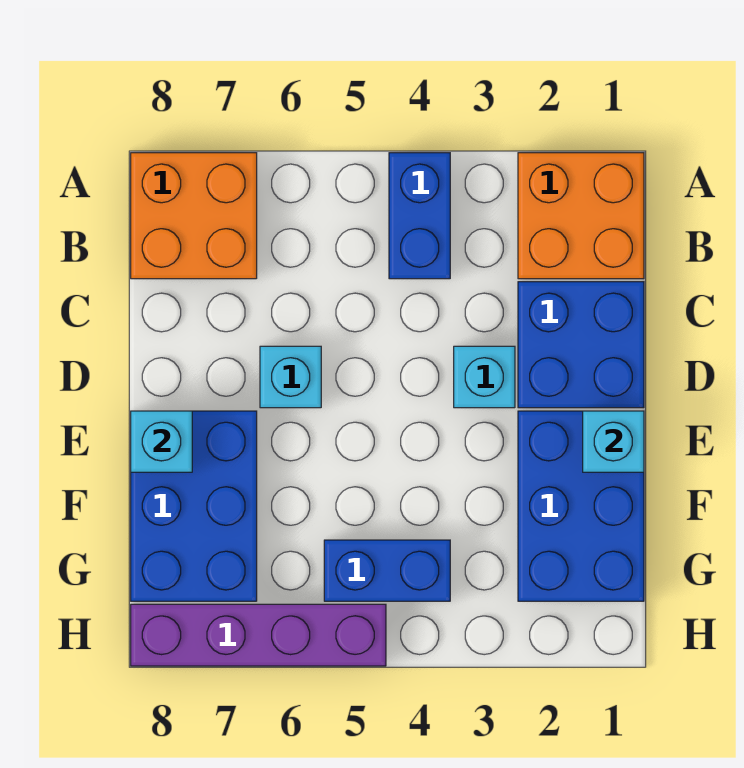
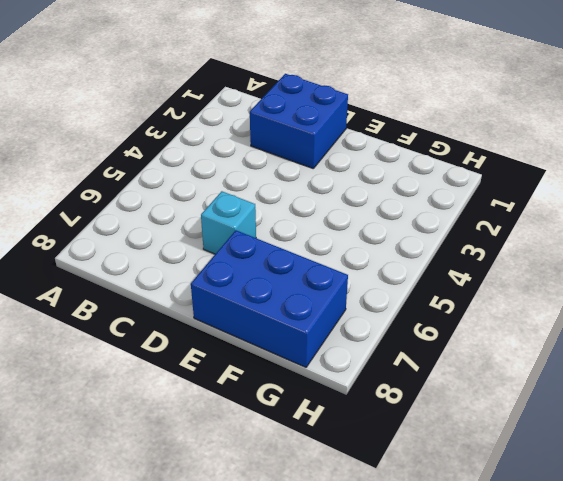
none -> orange 2x2 brick [518,153,644,279]
none -> blue 1x2 brick [389,153,450,279]
none -> orange 2x2 brick [131,153,257,279]

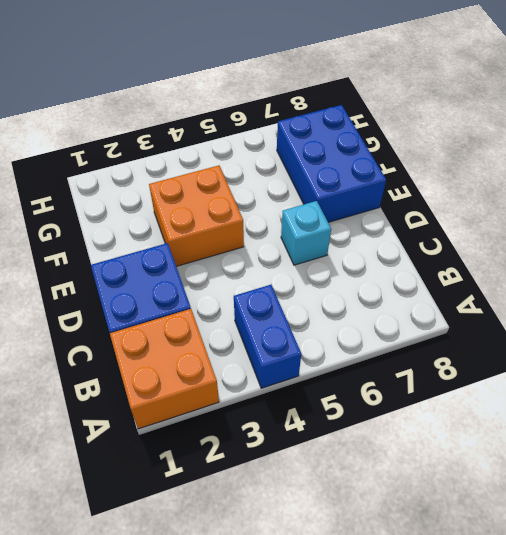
orange 2x2 brick [149,166,244,266] -> orange 2x2 brick moved to [131,153,257,279]
none -> cyan 1x1 brick [454,346,515,408]
none -> blue 2x3 brick [518,411,644,601]
none -> blue 1x2 brick [324,540,450,601]

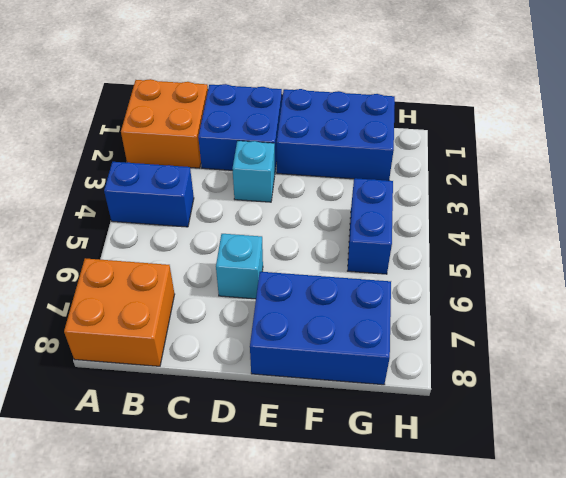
none -> purple 1x4 brick [131,604,386,666]
none -> cyan 1x1 brick [583,411,644,472]
none -> cyan 1x1 brick [131,411,192,472]

